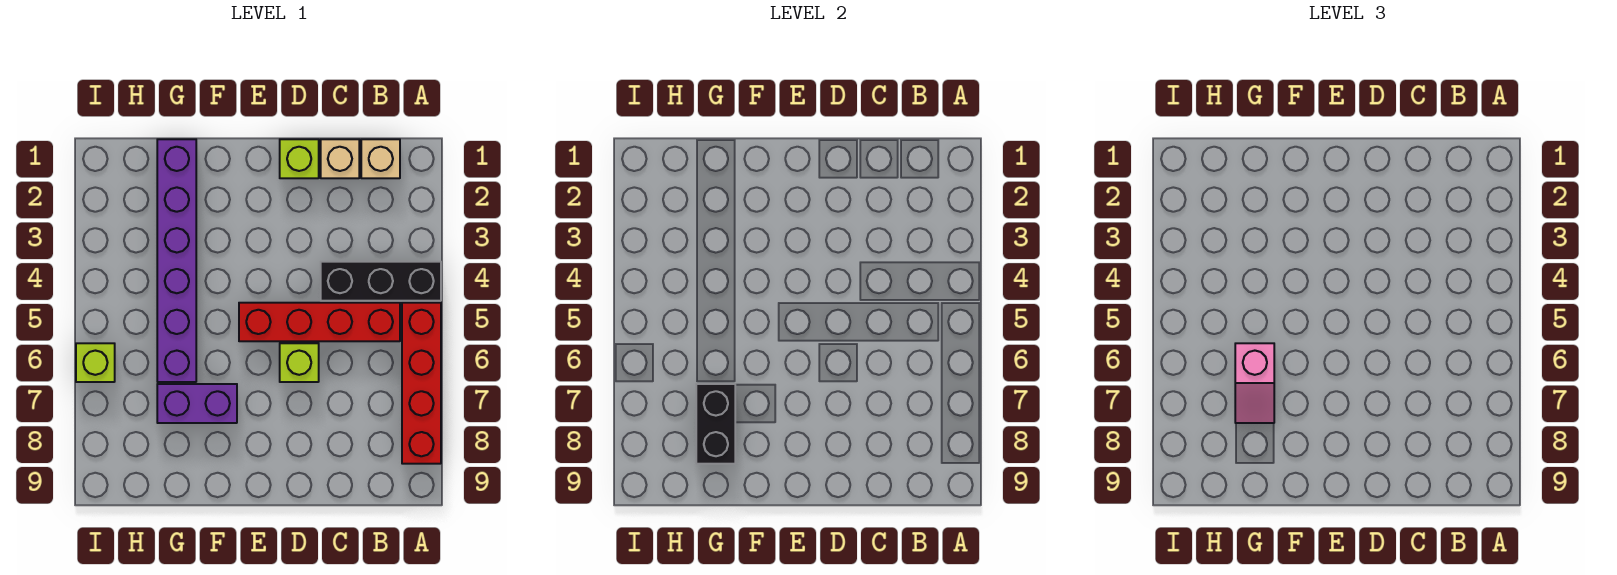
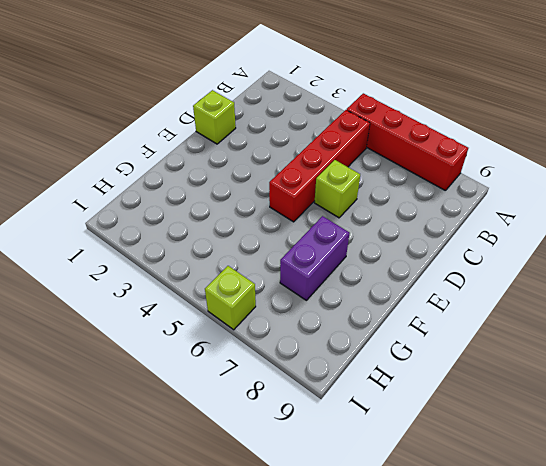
none -> black 1x3 brick [321,262,441,301]
none -> tan 1x1 brick [361,139,400,178]
none -> tan 1x1 brick [321,139,359,178]

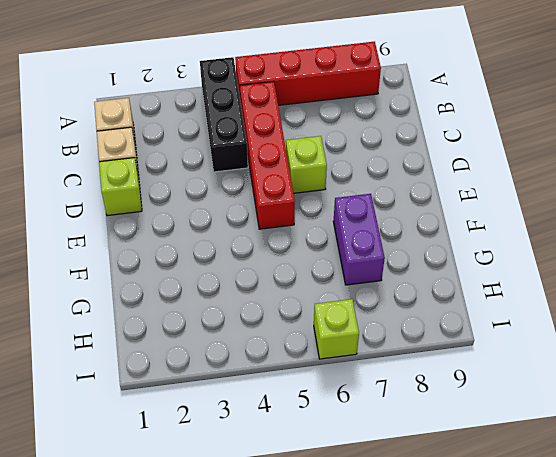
none -> purple 1x6 brick [157,139,196,382]
none -> black 1x2 brick [696,384,735,464]
none -> pink 1x2 slope [1235,343,1274,423]

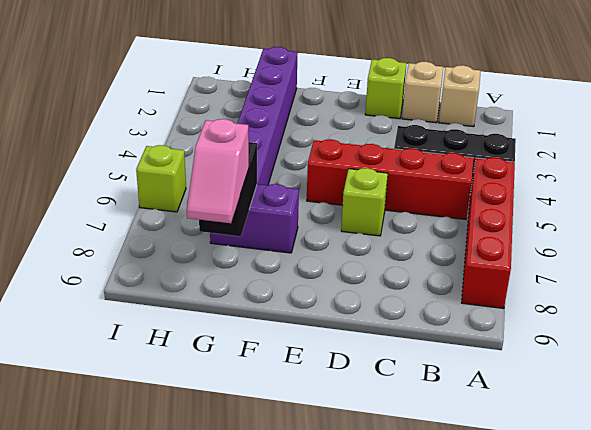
pink 1x2 slope [187,119,249,223] -> pink 1x2 slope moved to [1235,343,1274,423]

